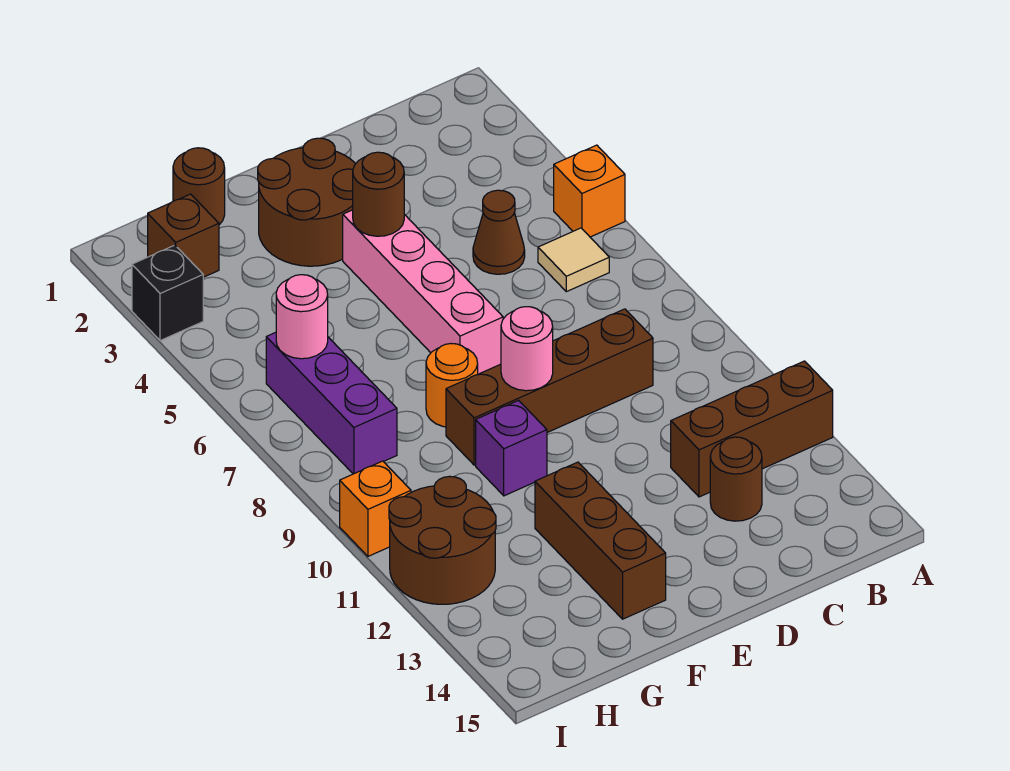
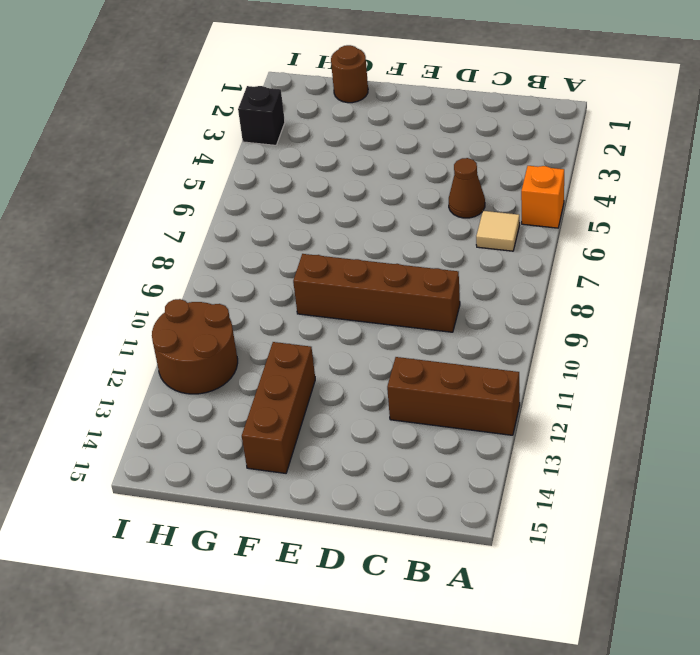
none -> brown 1x1 round brick [710,437,762,521]
none -> brown 2x2 round brick [258,138,356,266]
none -> pink 1x4 brick [343,210,503,374]

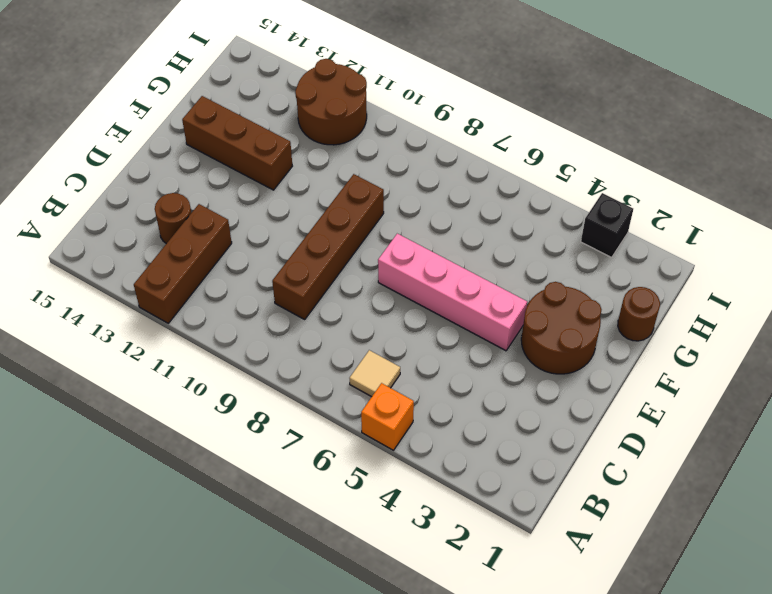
none -> brown 1x1 cone [473,190,525,274]
none -> orange 1x1 round brick [426,344,478,427]
none -> purple 1x1 brick [476,400,547,496]

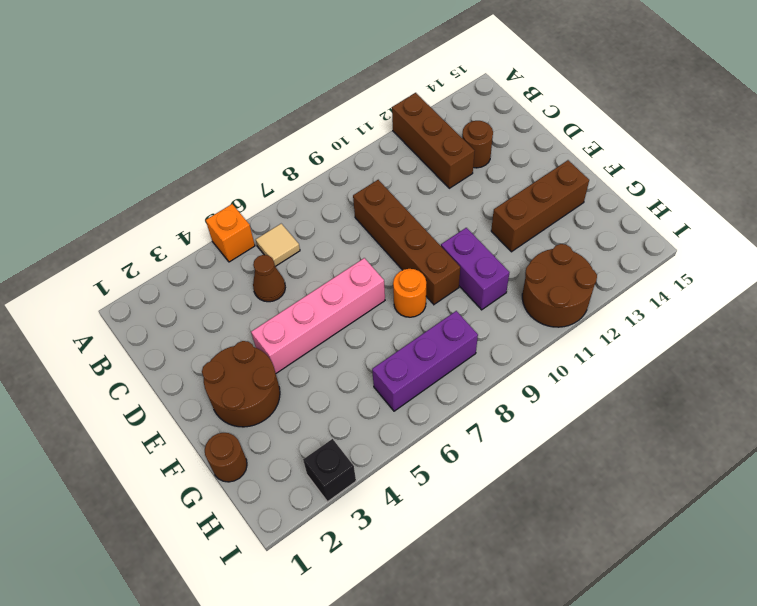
purple 1x2 brick [441,228,509,310] -> purple 1x1 brick [476,400,547,496]
none -> brown 1x1 brick [148,194,219,277]
none -> orange 1x1 brick [340,461,411,556]
none -> brown 1x1 round brick [353,152,404,236]

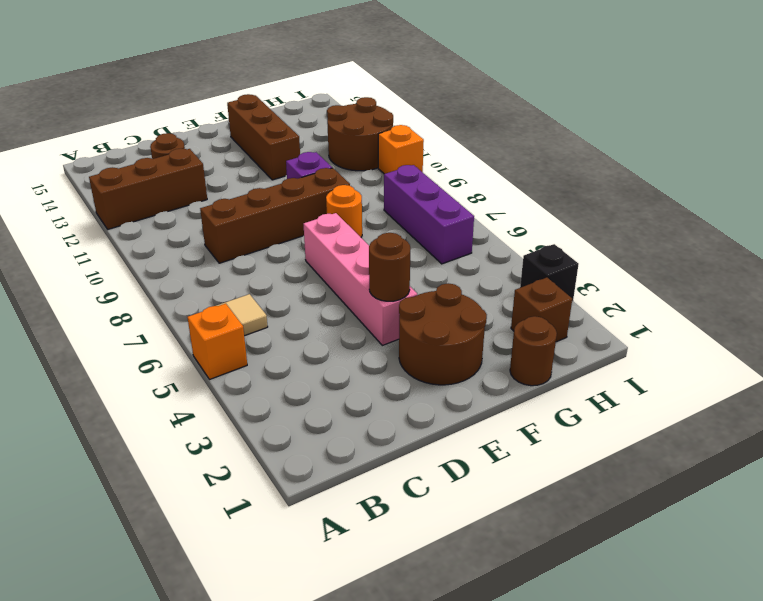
none -> brown 1x1 cone [473,190,525,274]
none -> pink 1x1 round brick [501,307,553,391]
none -> pink 1x1 round brick [276,275,328,359]

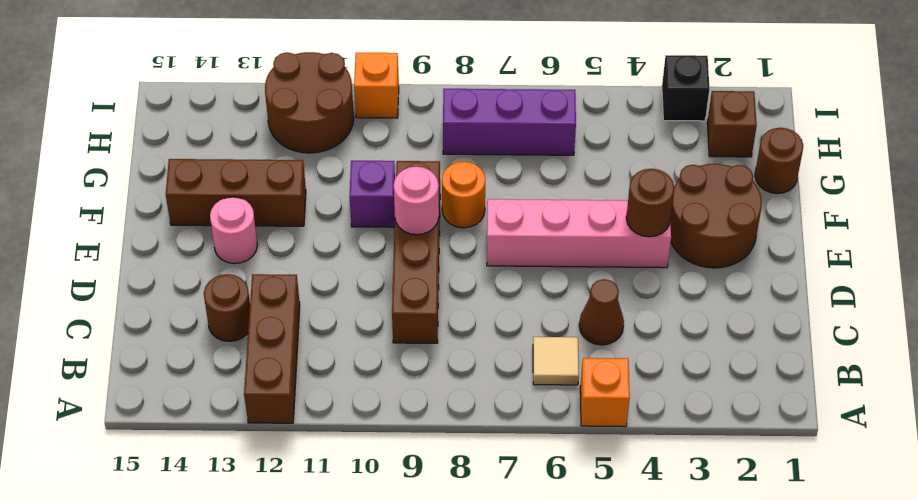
pink 1x1 round brick [210,197,258,264] -> pink 1x1 round brick moved to [276,275,328,359]

